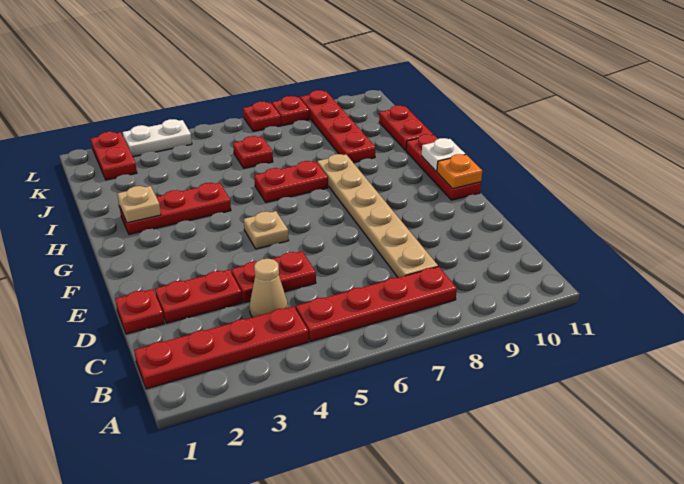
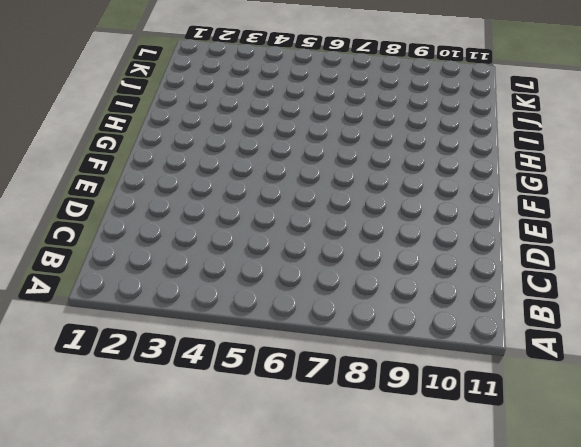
none -> red 1x4 plate [134,306,309,389]
none -> red 1x4 plate [296,267,457,342]
none -> tan 1x1 cone [249,259,288,317]

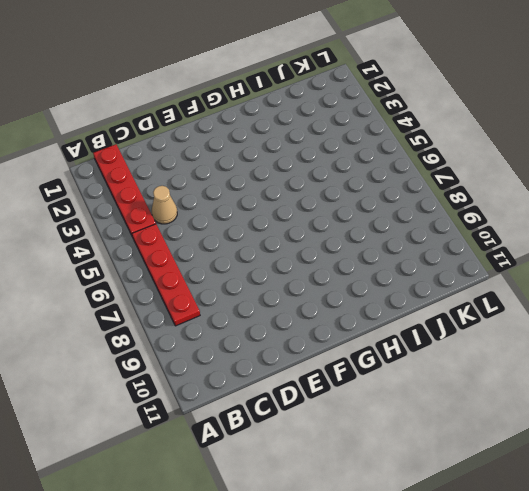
none -> tan 1x6 plate [317,154,438,278]
none -> red 1x1 plate [115,289,164,334]
none -> red 1x2 plate [155,270,242,323]

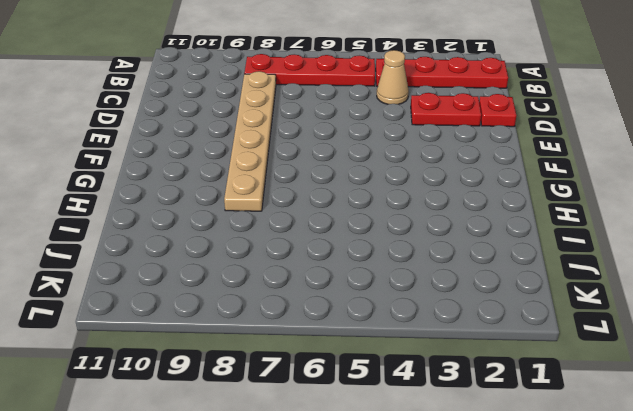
none -> red 1x2 plate [231,251,316,303]
none -> tan 1x1 plate [244,211,289,249]
none -> red 1x3 plate [406,134,481,200]

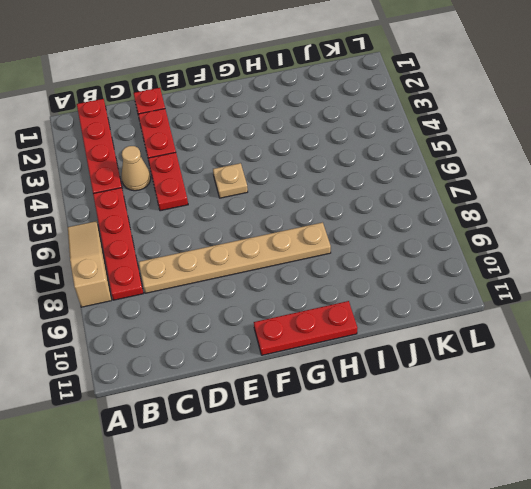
tan 1x3 slope [68,221,112,307] -> none
none -> red 1x3 plate [119,183,231,235]
none -> red 1x2 plate [254,161,328,202]
none -> red 1x4 plate [300,90,376,163]

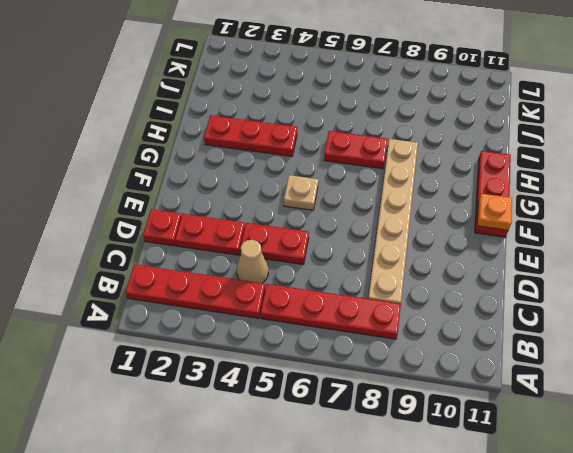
none -> red 1x4 plate [300,90,376,163]
none -> red 1x2 plate [379,106,433,150]
none -> red 1x1 plate [233,136,273,168]

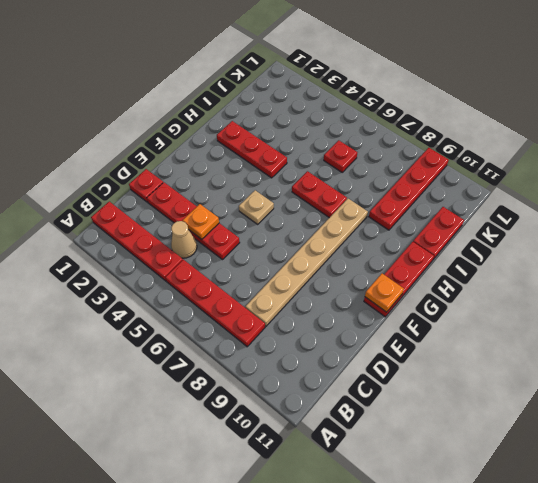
orange 1x1 plate [182,204,219,239] -> none
none -> red 1x2 plate [91,132,137,180]
none -> white 1x2 plate [123,119,192,157]
none -> red 1x1 plate [243,101,281,132]

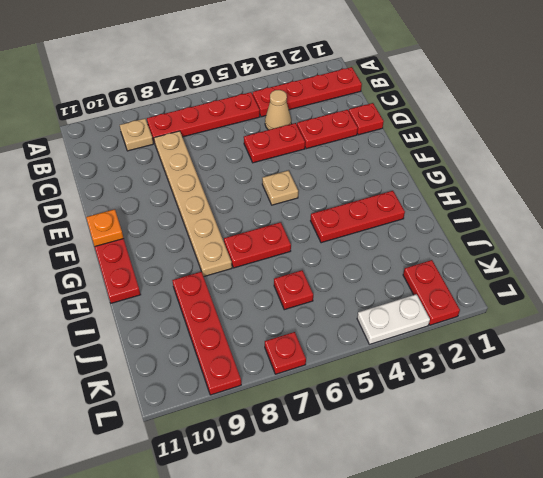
tan 1x1 plate [120,119,153,151] -> tan 1x1 plate moved to [117,186,161,223]
none -> red 1x2 plate [379,106,433,150]
none -> red 1x1 plate [272,96,309,125]
none -> white 1x1 plate [422,138,465,171]

